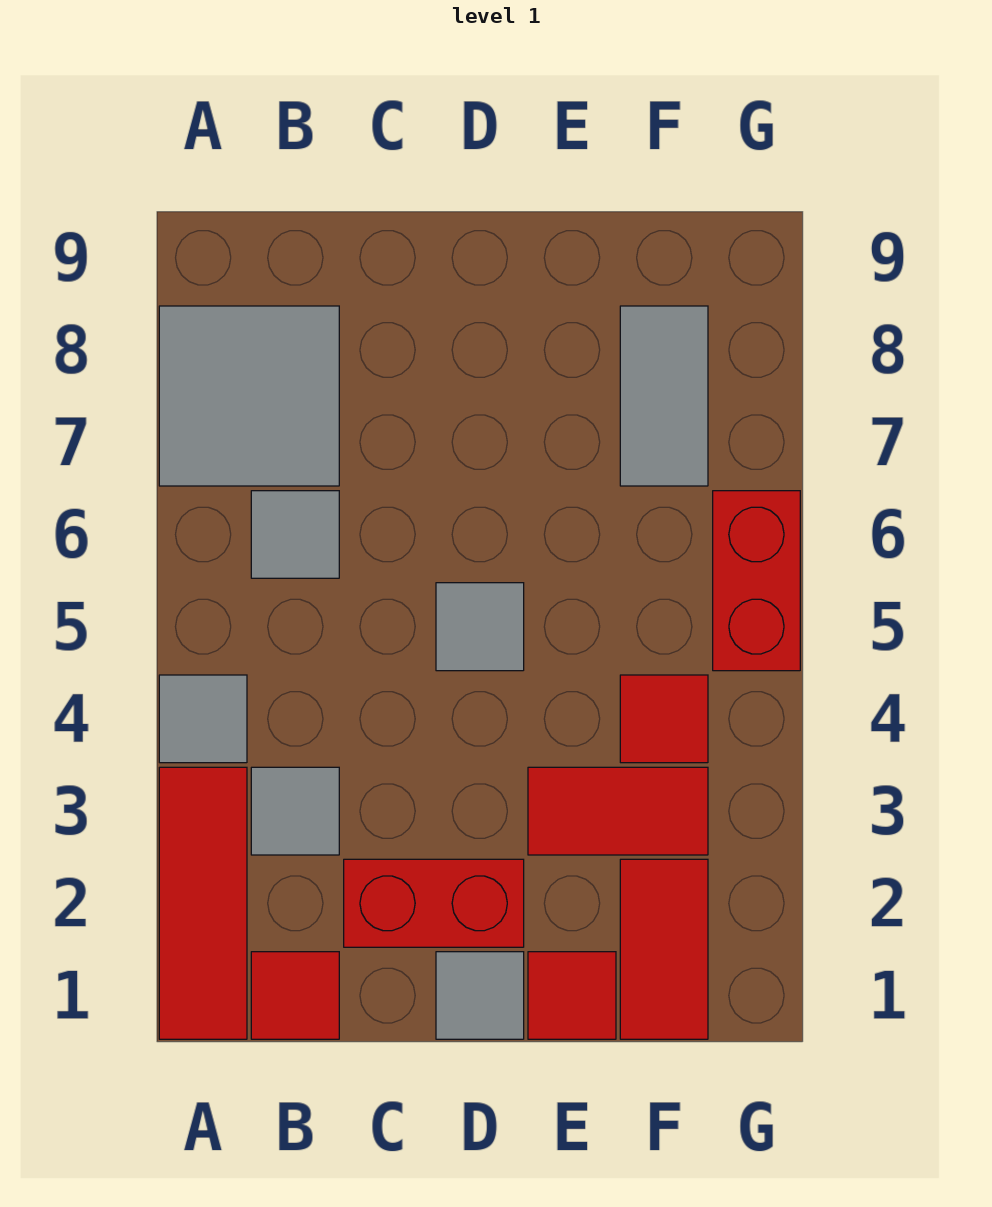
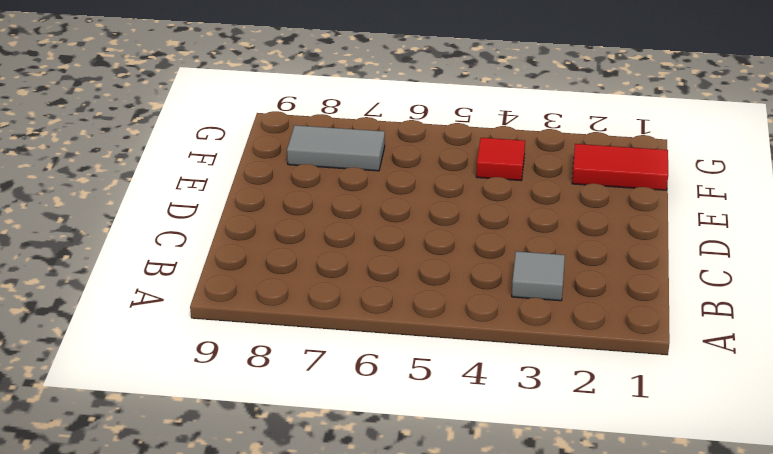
none -> red 1x3 tile [159,767,247,1039]
none -> grey 1x1 tile [159,675,247,763]
none -> grey 2x2 tile [159,306,339,486]

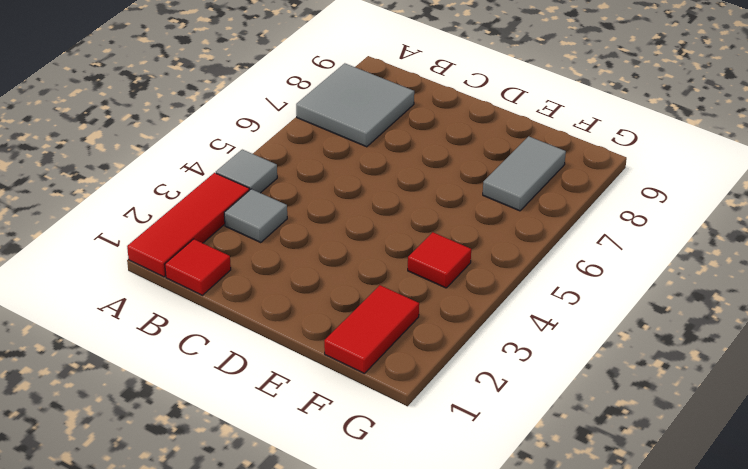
none -> grey 1x1 tile [251,491,339,578]
none -> red 1x2 brick [344,859,524,947]
none -> grey 1x1 tile [436,952,524,1039]

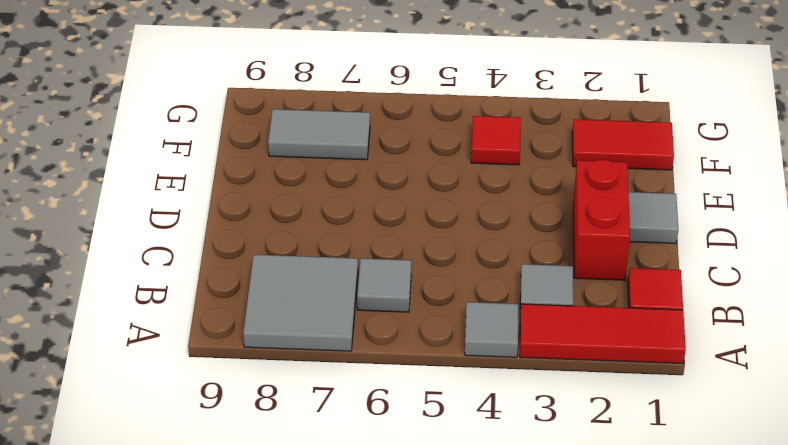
none -> grey 1x1 tile [436,583,524,671]
none -> red 1x1 tile [528,952,616,1039]
none -> red 1x2 tile [528,767,708,855]

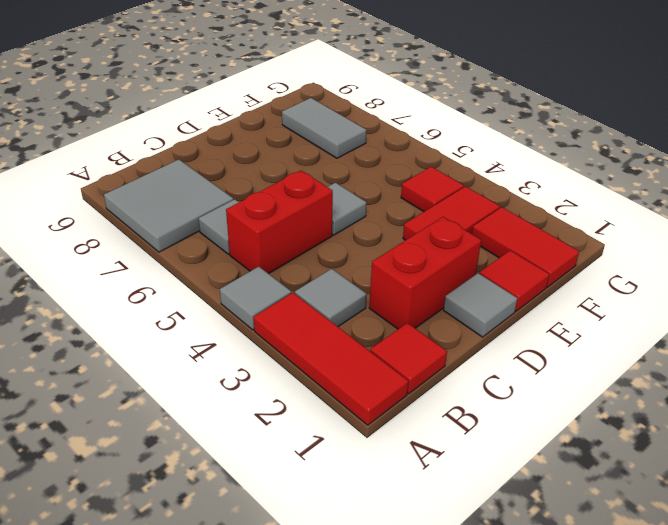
red 1x2 brick [226,170,333,274] -> red 1x2 brick turned to [713,491,800,671]

